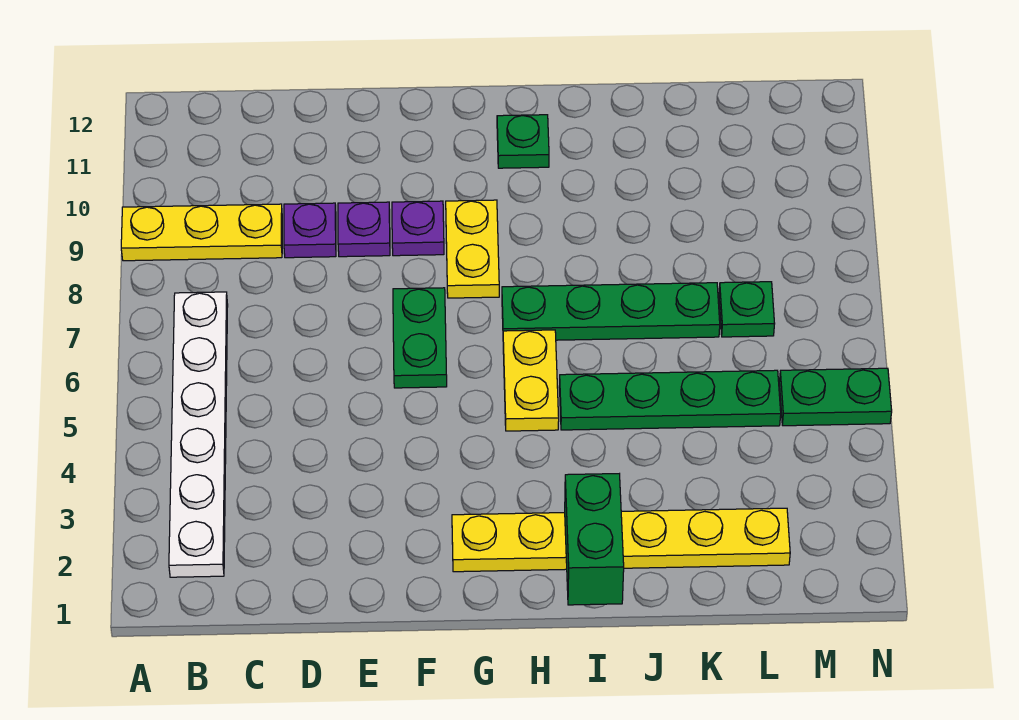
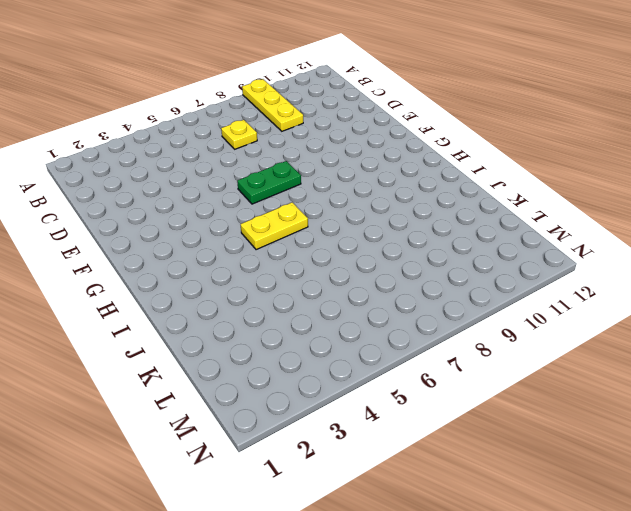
yellow 1x1 plate [221,120,257,149] -> none
none -> white 1x6 plate [169,292,228,577]
none -> purple 1x1 plate [284,203,336,258]
none -> purple 1x1 plate [338,202,390,257]

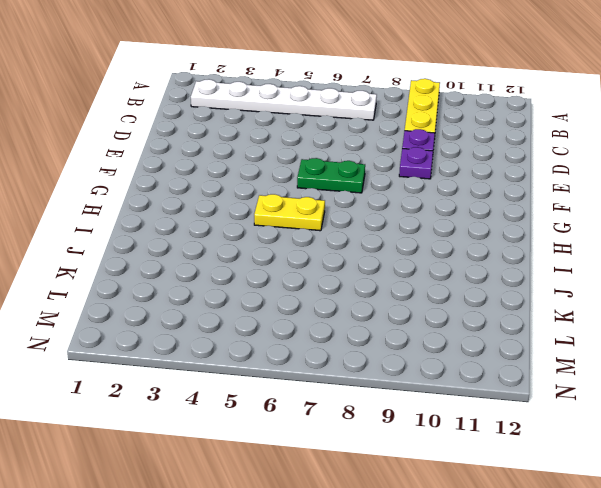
none -> purple 1x1 plate [392,201,444,256]
none -> yellow 1x6 plate [452,508,790,572]
none -> yellow 1x2 plate [446,200,499,298]

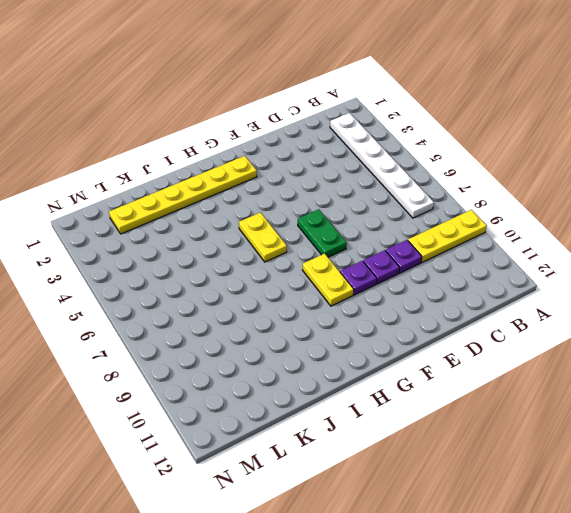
none -> green 1x4 plate [502,283,720,340]
none -> green 1x1 plate [497,115,549,168]
none -> green 1x4 plate [559,370,781,430]

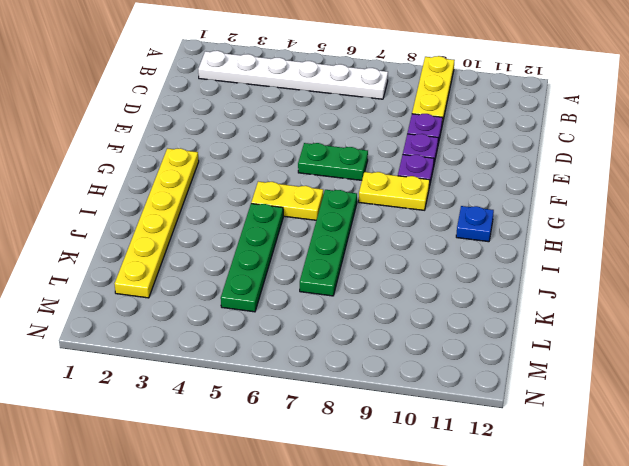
blue 1x1 plate [456,206,494,242] -> green 1x1 plate [497,115,549,168]
none -> green 1x1 plate [719,282,775,337]
none -> green 1x2 plate [779,368,892,426]
none -> green 1x2 brick [565,474,624,605]

